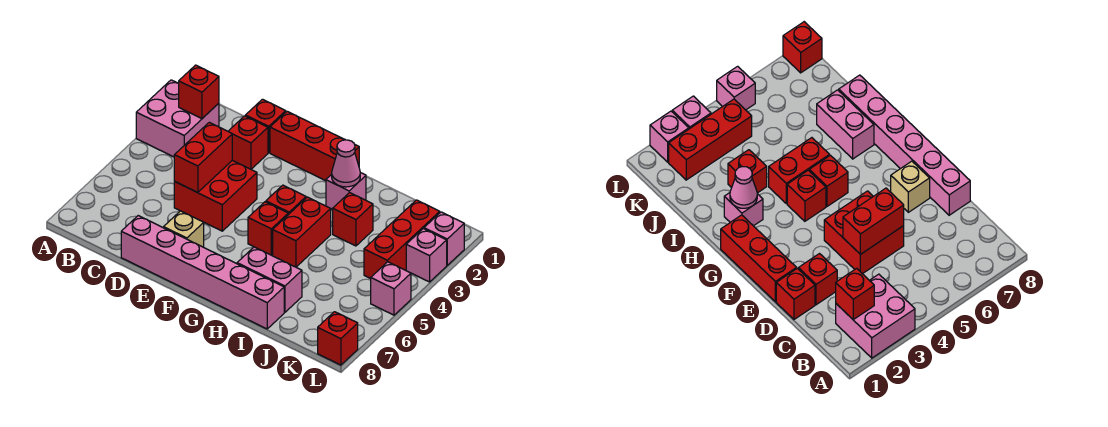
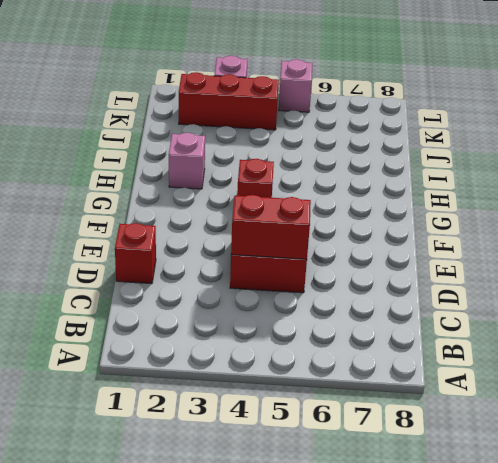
none -> pink 2x2 brick [136,80,219,157]
none -> red 1x1 brick [228,116,268,169]
none -> pink 1x6 brick [121,216,284,329]

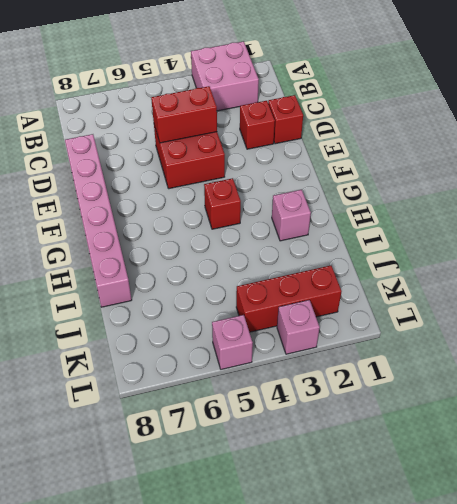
none -> red 1x3 brick [270,111,359,181]
none -> tan 1x1 brick [164,211,204,247]
none -> red 1x1 brick [248,202,288,255]

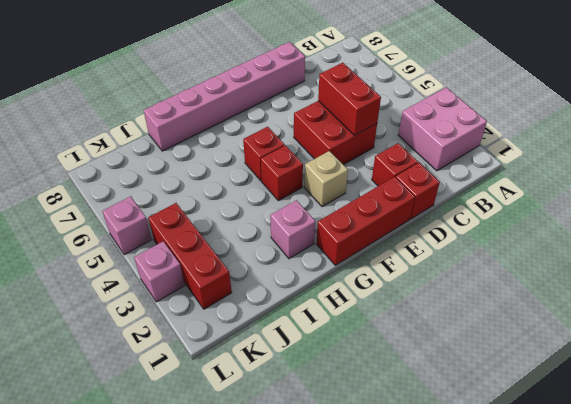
tan 1x1 brick [304,151,348,207] -> tan 1x1 brick moved to [164,211,204,247]
none -> red 1x2 brick [273,197,331,267]
none -> pink 1x2 brick [237,247,302,312]
none -> red 1x1 brick [333,193,373,246]

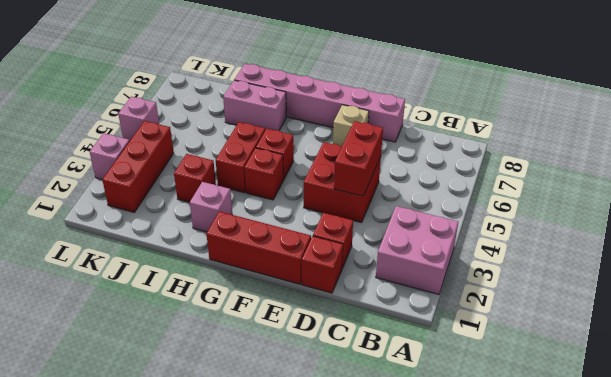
none -> pink 1x1 brick [424,212,464,265]
none -> red 1x1 brick [318,312,358,365]
none -> red 1x1 brick [179,65,219,119]

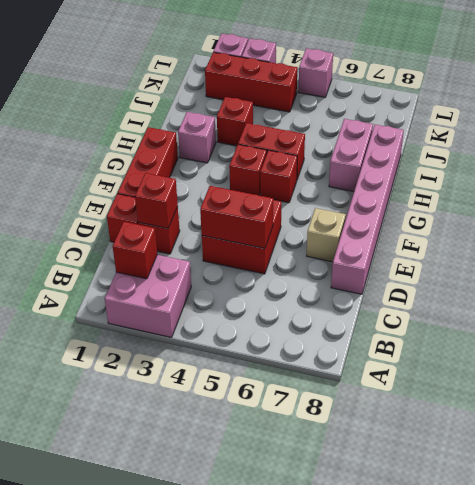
red 1x1 brick [135,173,178,228] -> red 1x1 brick moved to [318,312,358,365]
none -> pink 1x1 cone [332,140,360,187]

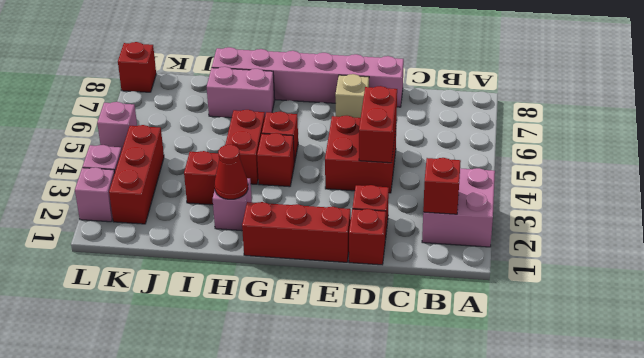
red 1x1 cone [215,144,248,199] -> pink 1x1 cone [332,140,360,187]

